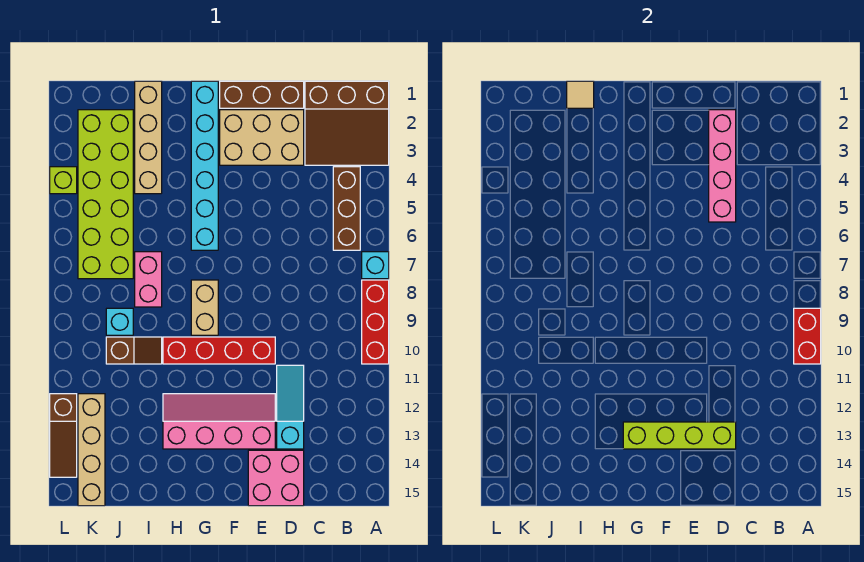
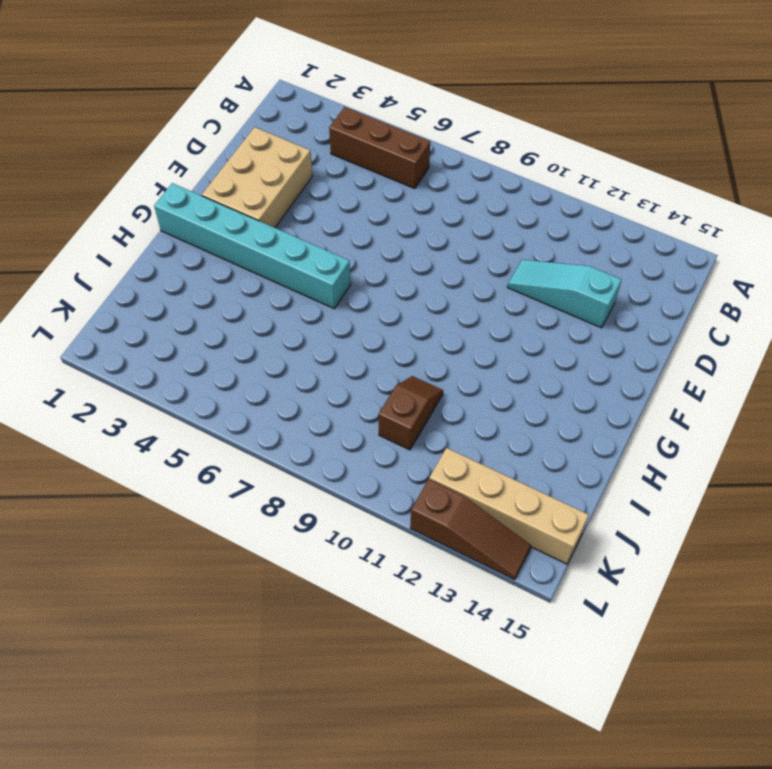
none -> brown 3x3 slope [305,81,389,165]
none -> cyan 1x1 brick [362,252,389,279]
none -> red 1x3 brick [362,280,389,364]

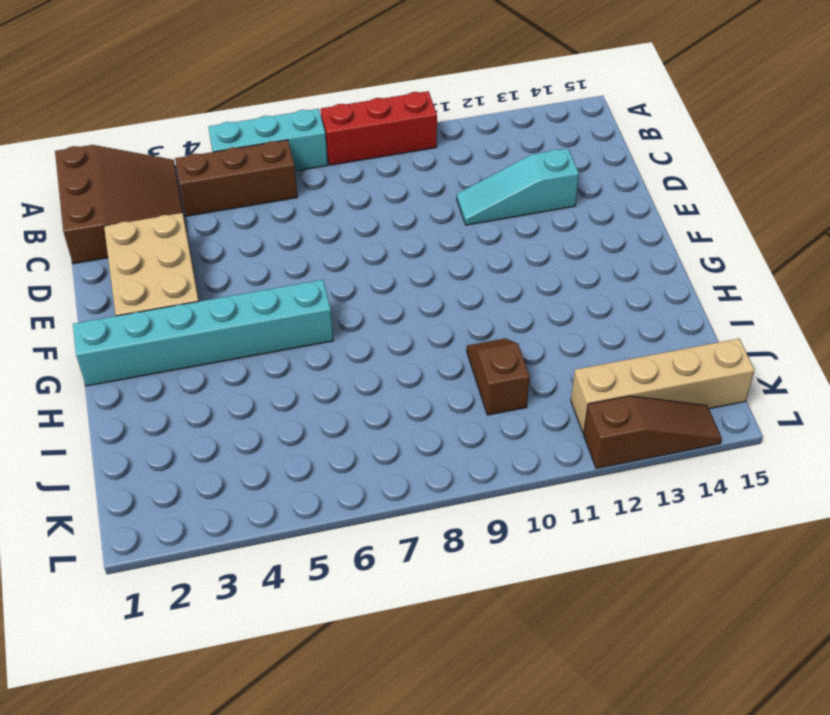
cyan 1x3 brick [208,109,328,171] -> cyan 1x1 brick [362,252,389,279]
none -> brown 1x3 brick [220,81,304,108]
none -> pink 2x2 brick [248,450,304,506]
none -> red 1x4 brick [163,337,275,364]

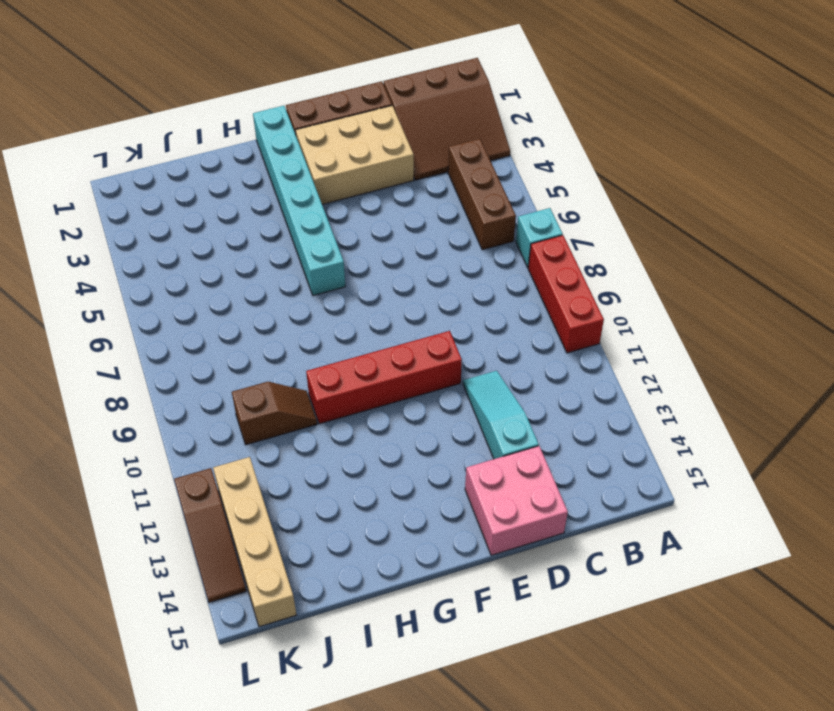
none -> pink 2x4 slope [163,394,275,449]
none -> tan 1x2 brick [191,280,218,335]
none -> tan 1x4 brick [135,81,162,194]

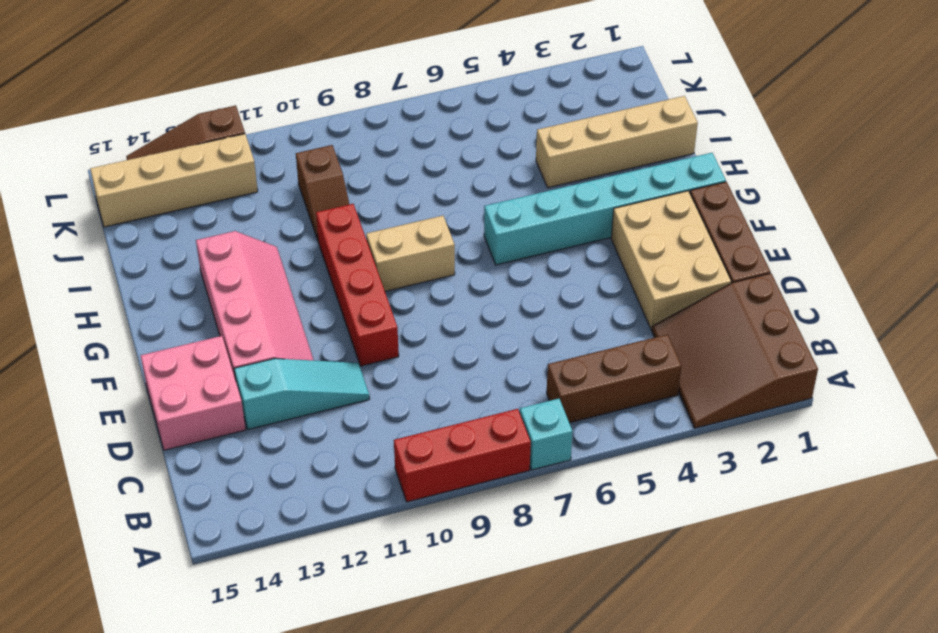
none -> pink 1x2 brick [135,252,162,307]
none -> lime 2x6 brick [78,110,133,279]
none -> cyan 1x1 brick [106,308,133,335]

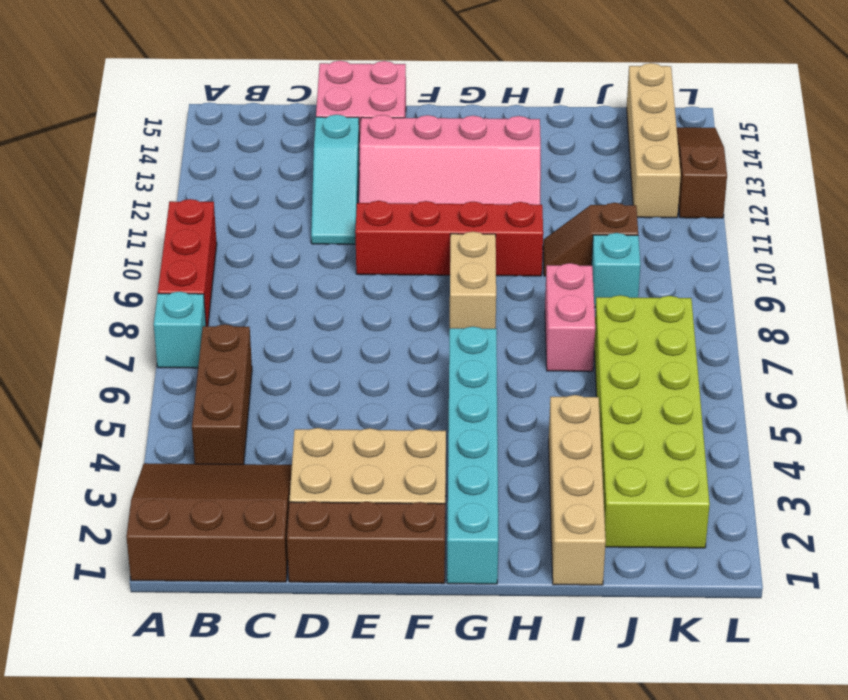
none -> lime 1x1 brick [50,167,77,194]
none -> red 1x2 brick [794,308,821,364]
none -> pink 1x4 brick [709,110,736,222]

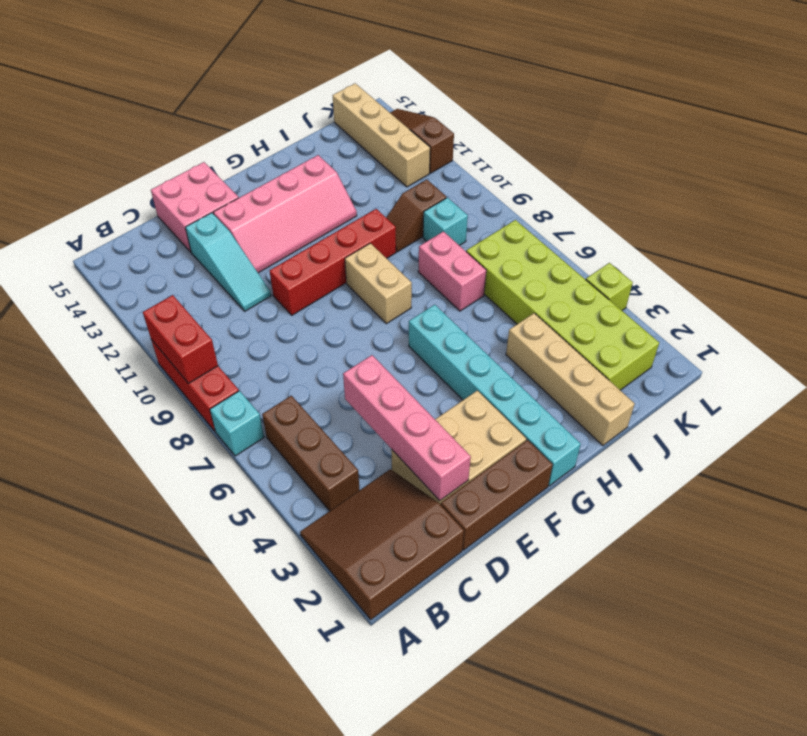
none -> lime 1x4 brick [623,422,736,449]
none -> tan 1x1 tile [567,81,594,108]

